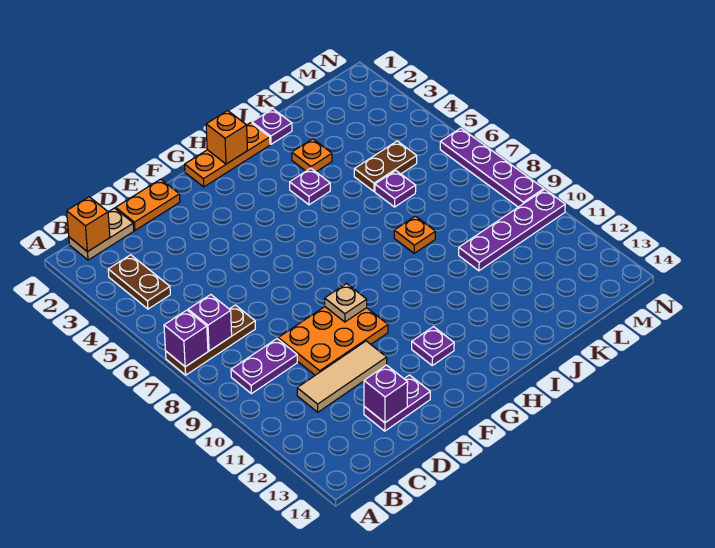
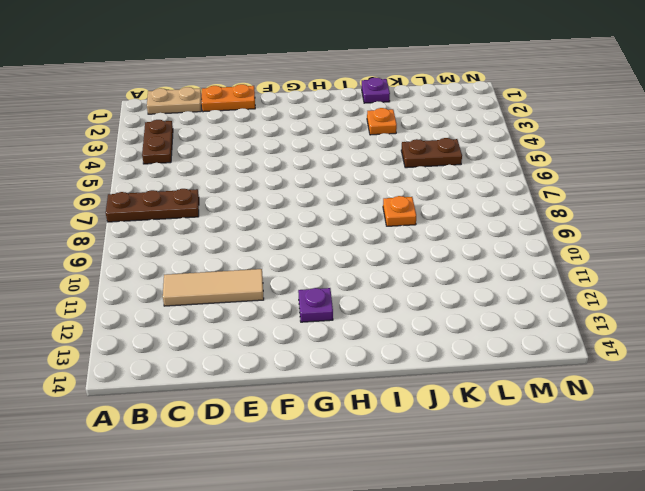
none -> purple 1x2 plate [231,339,297,394]
none -> orange 2x3 plate [278,307,388,375]
none -> purple 1x2 plate [364,375,430,431]

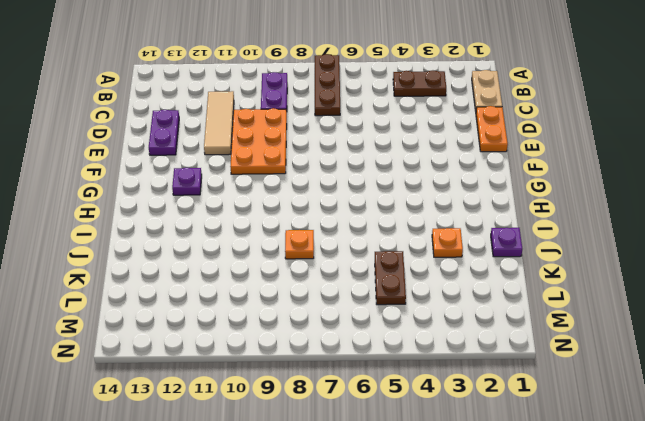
none -> orange 1x3 plate [185,123,270,187]
none -> purple 1x1 plate [290,168,330,205]
none -> purple 1x1 plate [375,171,416,207]

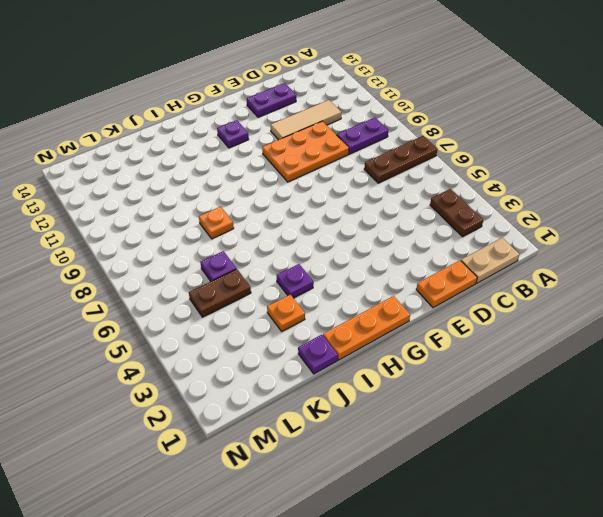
none -> purple 1x4 plate [459,190,565,271]
none -> purple 1x4 plate [440,128,544,207]
none -> purple 1x1 brick [164,310,208,367]

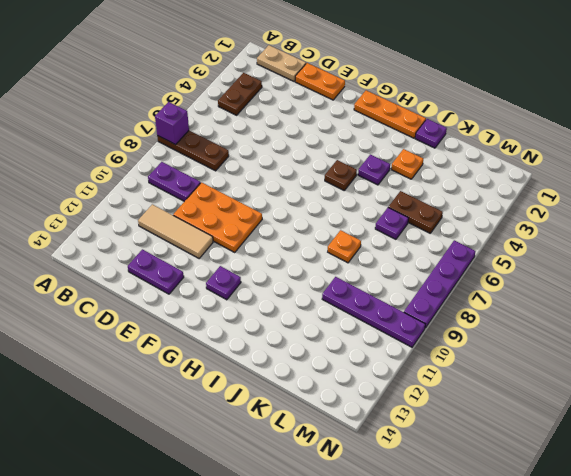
brown 1x1 plate [325,160,357,190] -> none
none -> orange 1x1 brick [67,197,110,252]
none -> purple 1x1 brick [188,295,232,351]
none -> purple 1x1 brick [364,365,408,423]

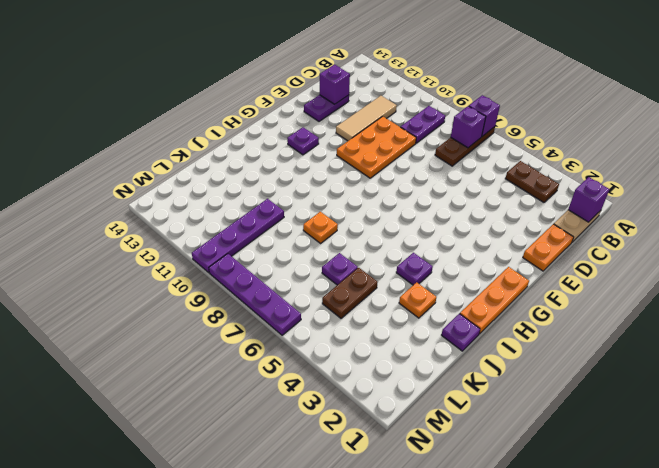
purple 1x1 brick [568,177,609,222] -> orange 1x1 brick [67,197,110,252]
none -> tan 1x1 plate [325,284,367,322]
none -> orange 1x1 brick [206,111,247,164]

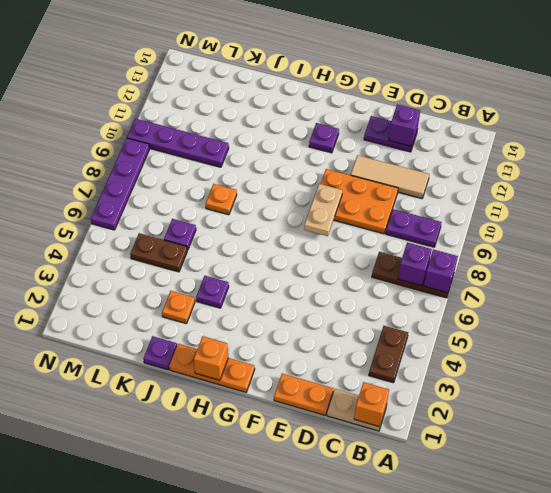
tan 1x2 plate [304,184,342,236] -> tan 1x1 plate [325,284,367,322]

